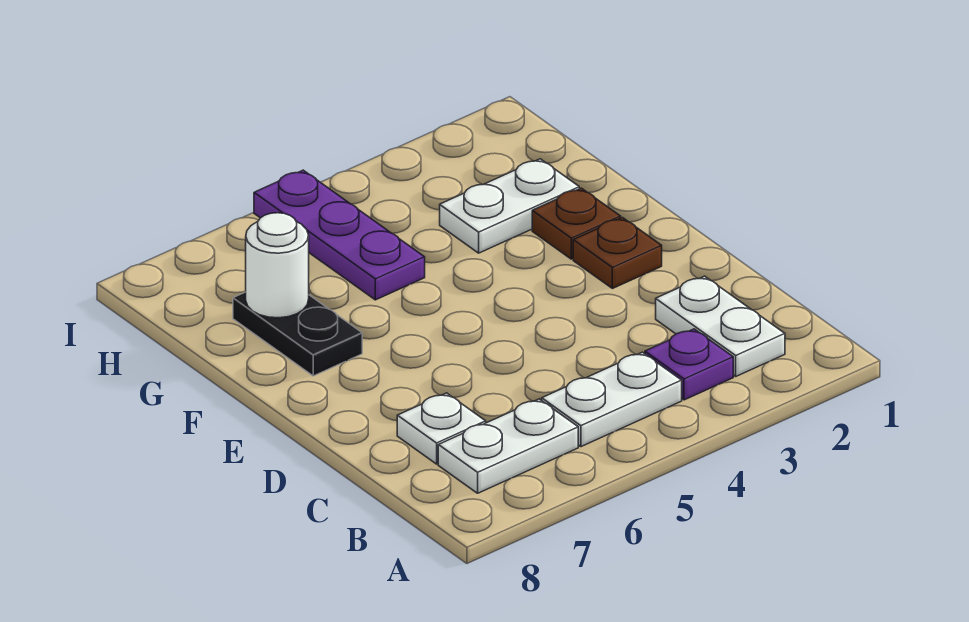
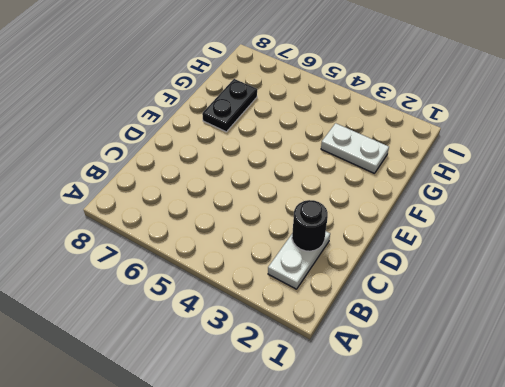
black 1x1 round brick [292,200,328,251] -> none
none -> purple 1x1 plate [645,329,733,400]
none -> white 1x2 plate [542,352,682,447]

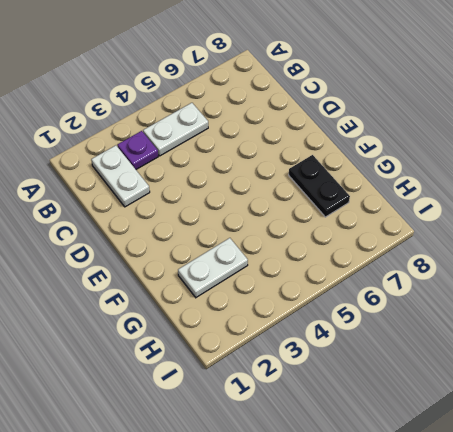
none -> white 1x2 plate [438,399,578,493]
none -> white 1x1 plate [397,393,486,464]

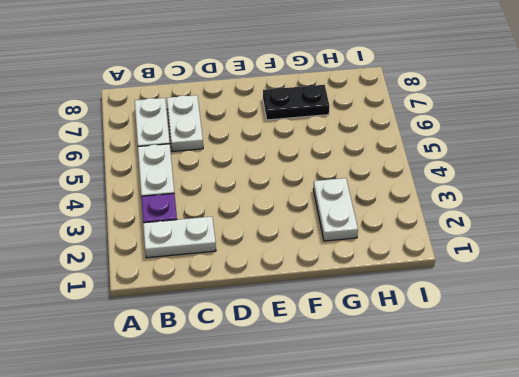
white 1x2 plate [167,95,203,151] -> white 1x1 plate [397,393,486,464]
none -> brown 1x1 plate [573,218,662,289]
none -> brown 1x1 plate [532,188,621,259]

